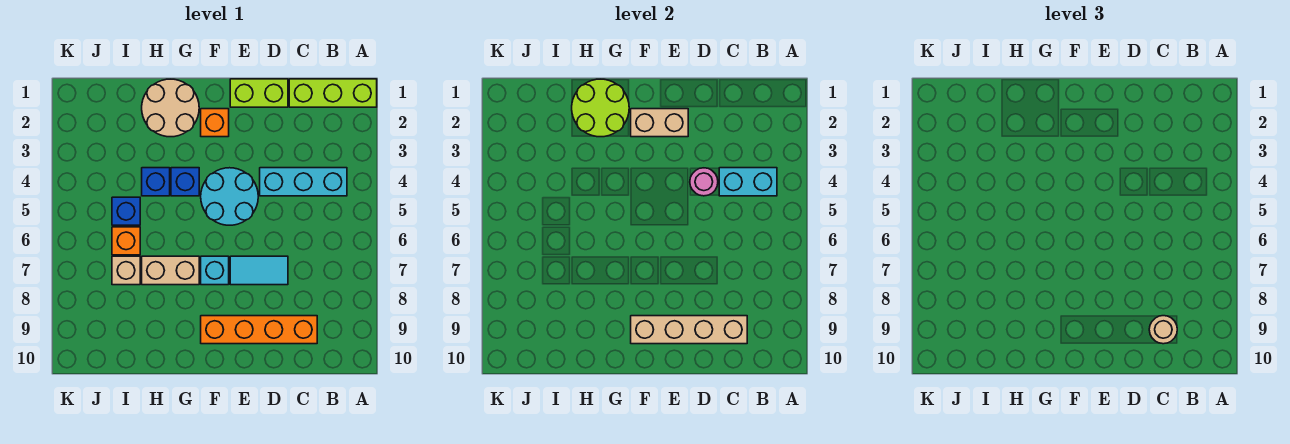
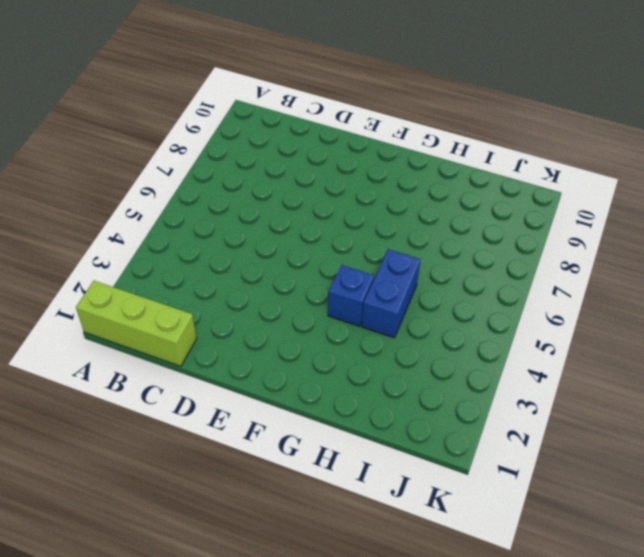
blue 1x2 brick [362,249,421,338] -> blue 1x1 brick [142,168,170,196]
none -> cyan 1x3 brick [260,168,347,196]
none -> orange 1x4 brick [201,316,317,344]
none -> lime 1x2 brick [230,79,288,107]

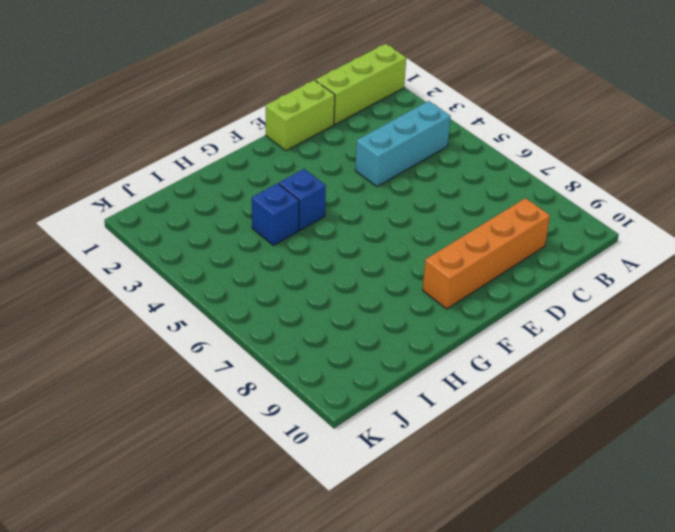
none -> cyan 1x2 tile [230,256,288,285]
none -> cyan 2x2 round brick [201,168,258,225]
none -> orange 1x1 brick [201,109,229,137]

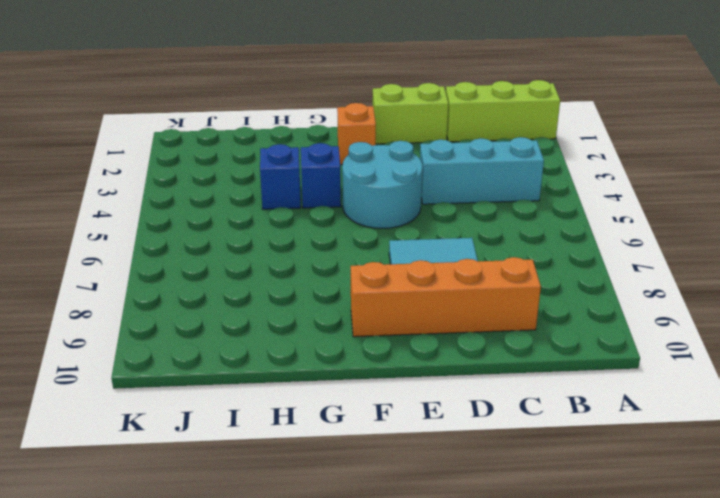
none -> cyan 1x1 brick [201,256,229,285]
none -> tan 2x2 round brick [142,79,199,137]
none -> tan 1x2 brick [142,256,199,285]

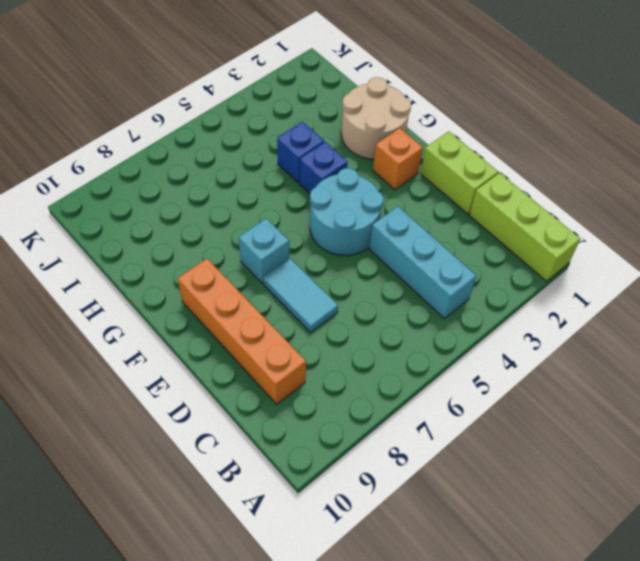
none -> tan 1x2 brick [142,256,199,285]
none -> blue 1x1 brick [112,197,140,225]
none -> orange 1x1 brick [112,227,140,255]

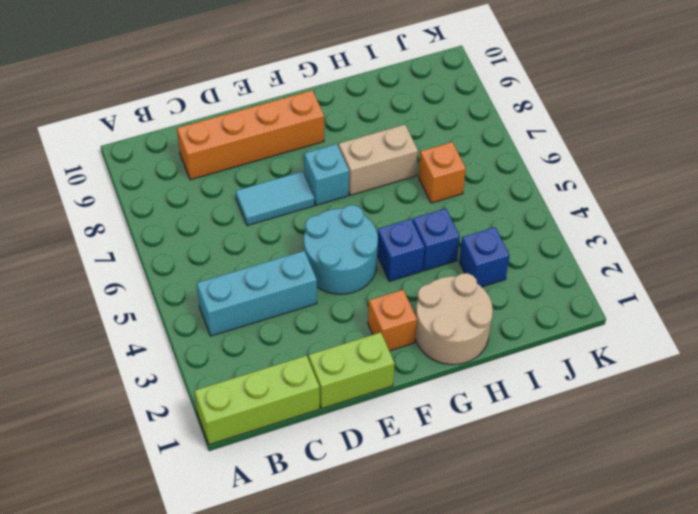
blue 1x1 brick [459,227,510,287] -> blue 1x1 brick moved to [112,197,140,225]
none -> tan 1x1 brick [112,256,140,285]
none -> cyan 1x2 brick [719,168,777,196]
none -> tan 1x4 brick [631,316,747,344]

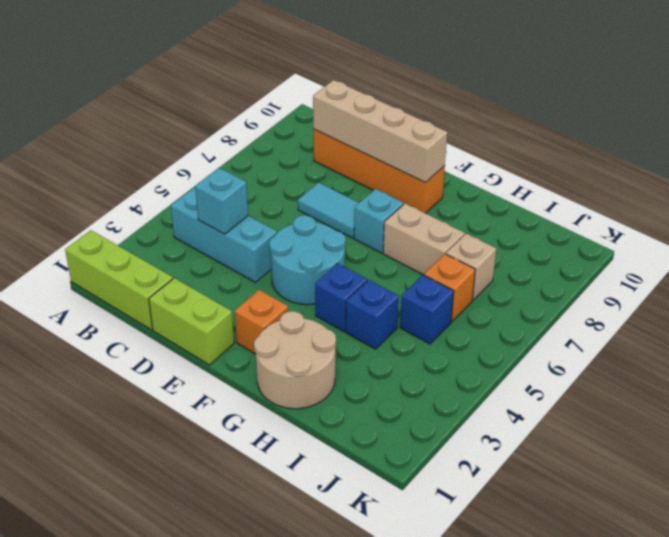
cyan 1x1 brick [195,168,248,234] -> cyan 1x2 brick [719,168,777,196]
none -> pink 1x1 round brick [690,168,718,196]
none -> tan 1x2 brick [631,109,688,137]
none -> lime 2x2 round brick [572,79,629,137]

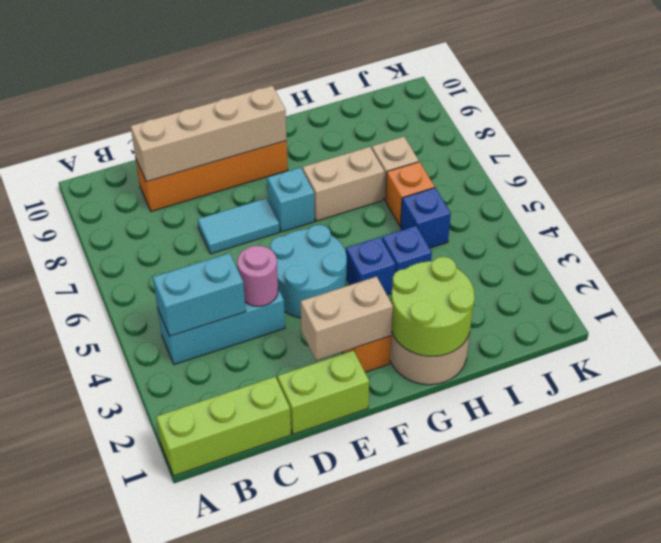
none -> tan 1x1 round brick [1149,316,1177,344]

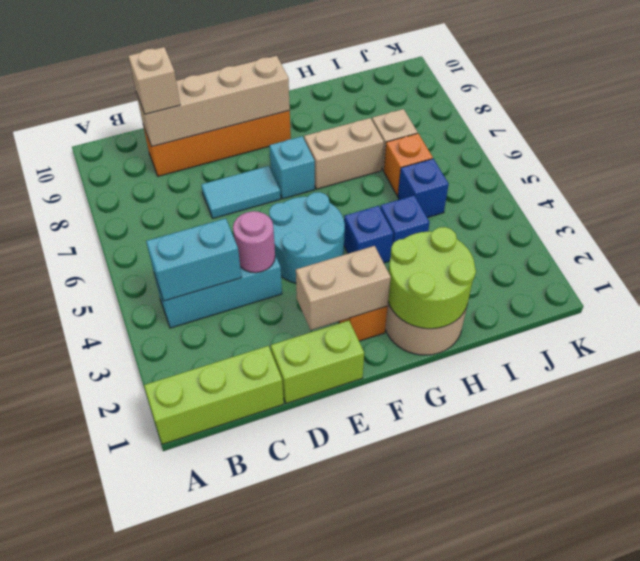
tan 1x1 brick [128,47,180,114] -> tan 1x1 round brick [1149,316,1177,344]

